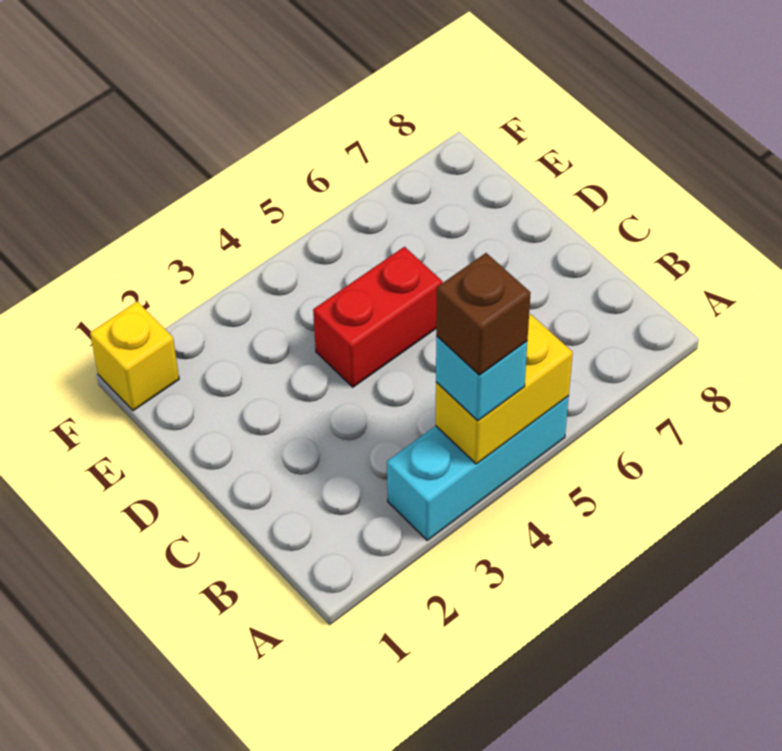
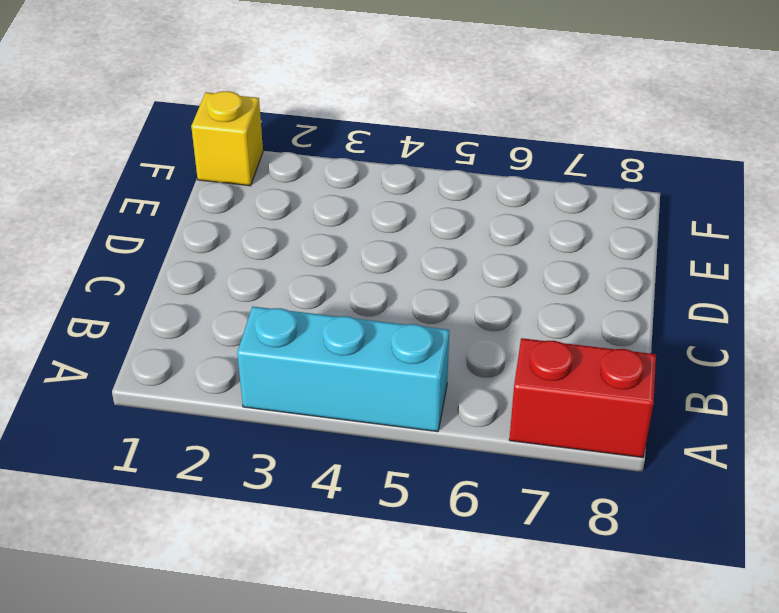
red 1x2 brick [509,338,656,457] -> red 1x2 brick moved to [313,247,443,387]
none -> yellow 1x2 brick [436,314,573,464]
none -> cyan 1x1 brick [436,336,527,421]

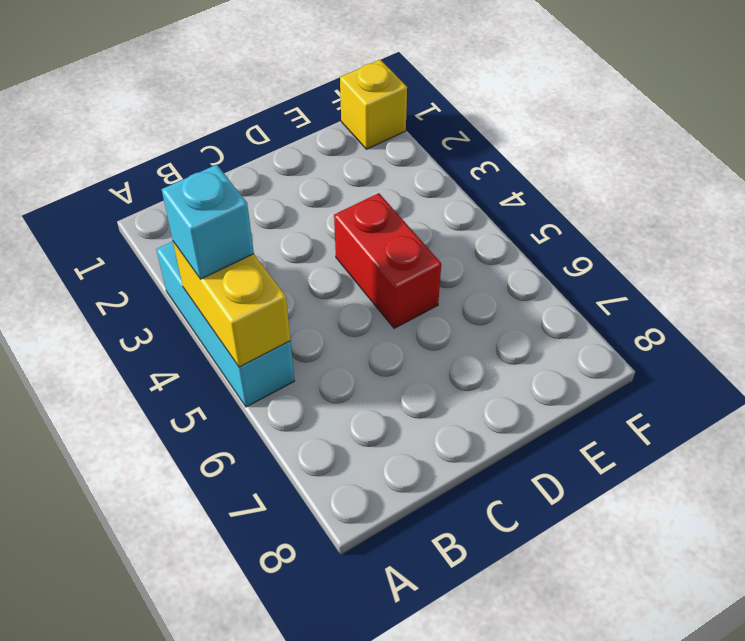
none -> brown 1x1 brick [436,253,530,375]

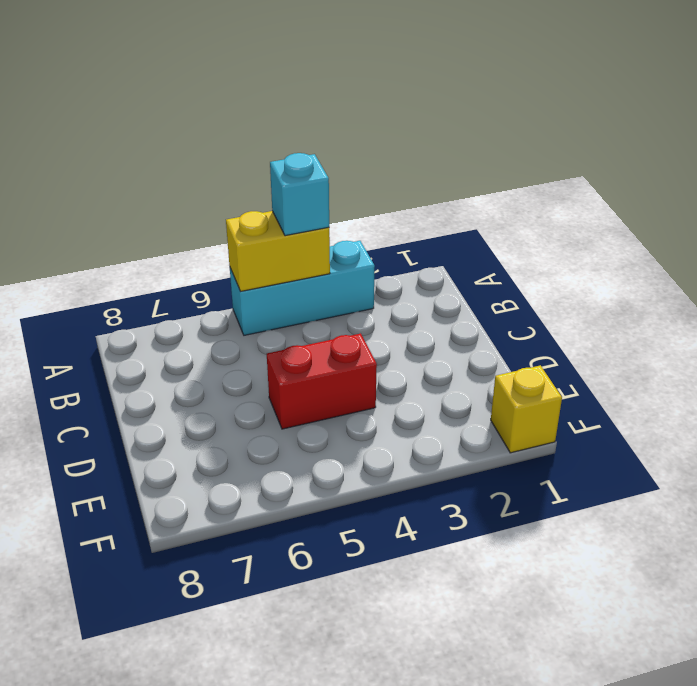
none -> brown 1x1 brick [436,253,530,375]

